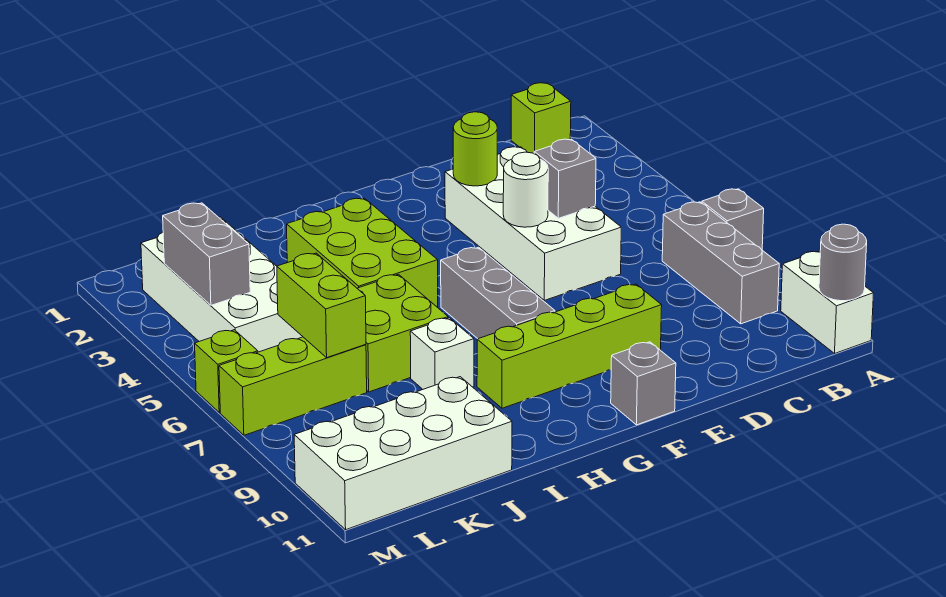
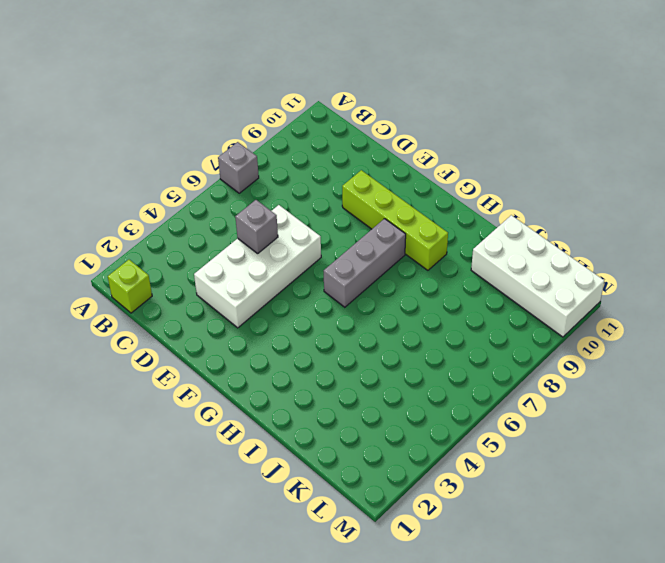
none -> white 1x2 brick [781,251,874,353]
none -> grey 1x3 brick [662,202,779,324]
none -> grey 1x1 brick [611,342,676,425]

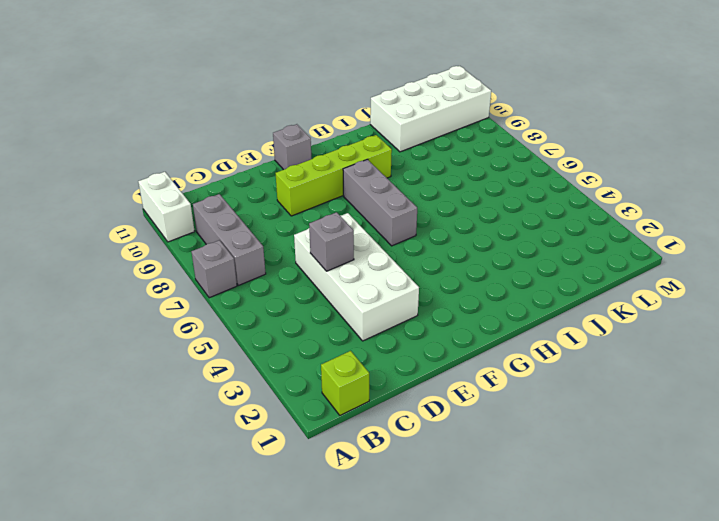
none -> lime 2x3 brick [287,198,438,307]
none -> lime 2x2 brick [357,274,448,392]
none -> white 1x1 brick [410,318,474,389]

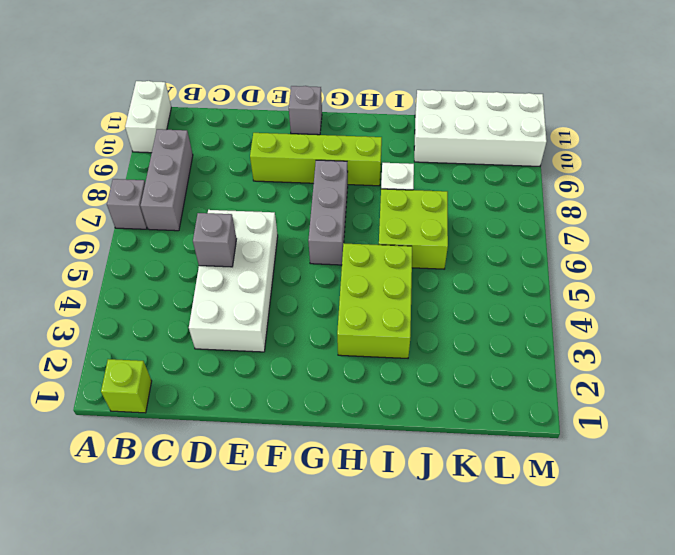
none -> white 2x4 brick [141,217,303,352]
none -> lime 1x3 brick [219,337,367,435]
none -> lime 1x1 brick [195,330,258,412]

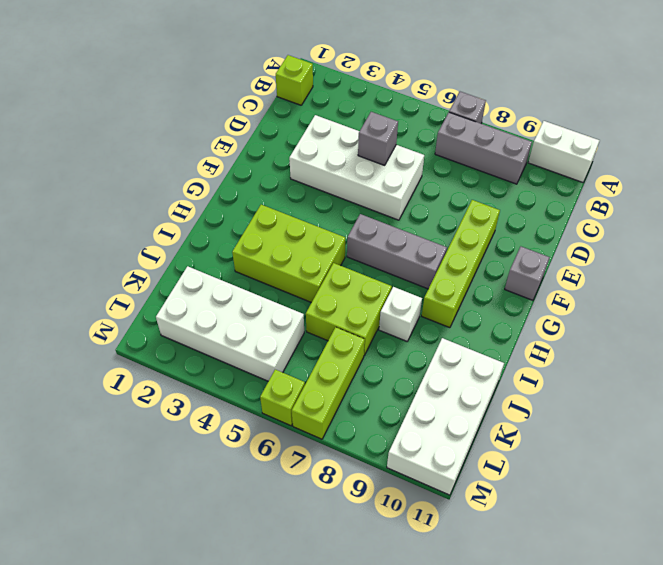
none -> grey 1x1 round brick [819,224,867,301]
none -> lime 1x1 round brick [453,112,497,186]
none -> white 1x1 round brick [503,152,548,227]

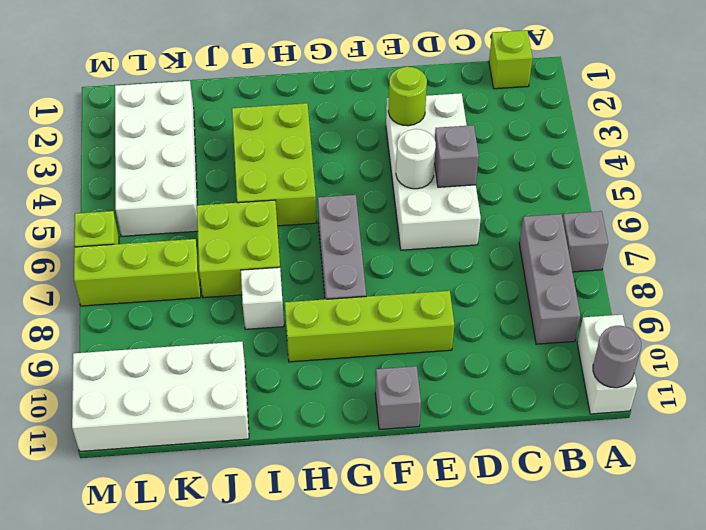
none -> lime 1x2 brick [277,253,366,358]
none -> grey 1x2 brick [163,203,250,305]

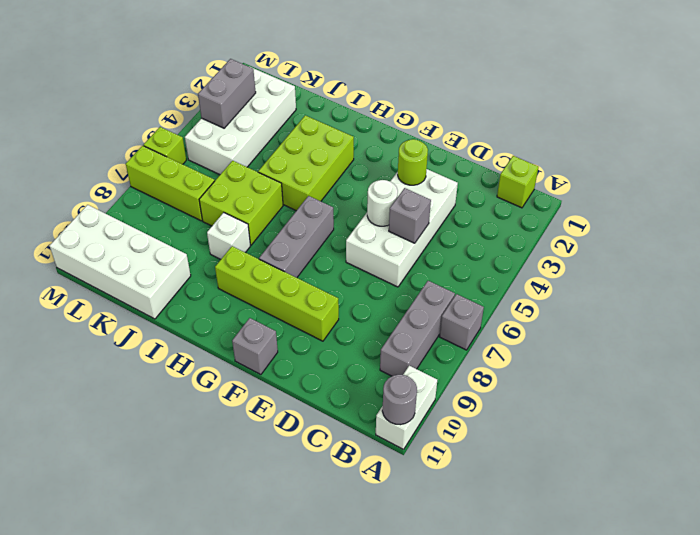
none -> lime 1x2 brick [277,253,366,358]

